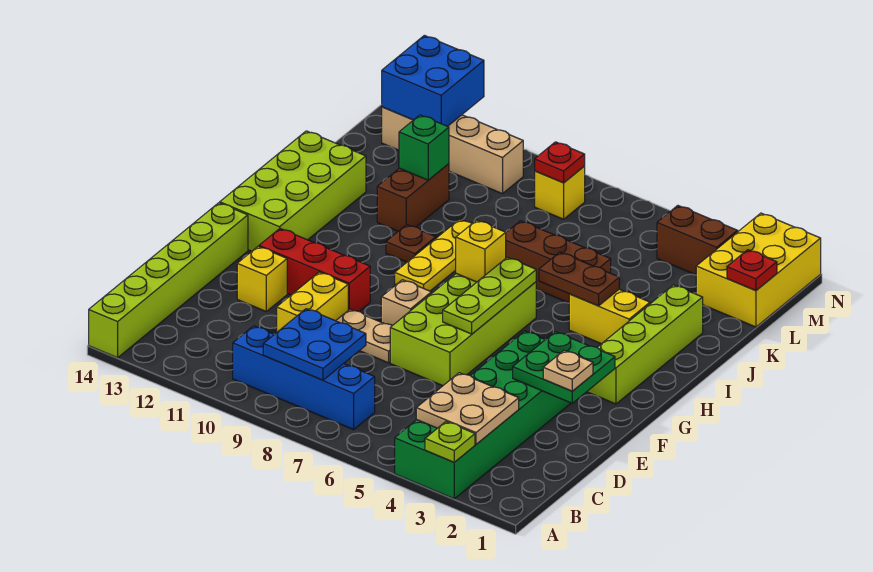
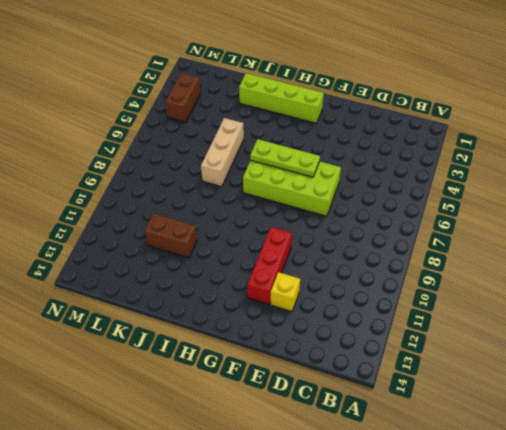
tan 1x3 brick [201,118,244,187] -> brown 1x3 brick [506,221,611,303]
none -> green 2x6 brick [395,331,571,499]
none -> lime 1x6 brick [89,203,248,358]
none -> blue 1x4 brick [233,326,375,430]
none -> yellow 1x2 brick [277,272,348,332]

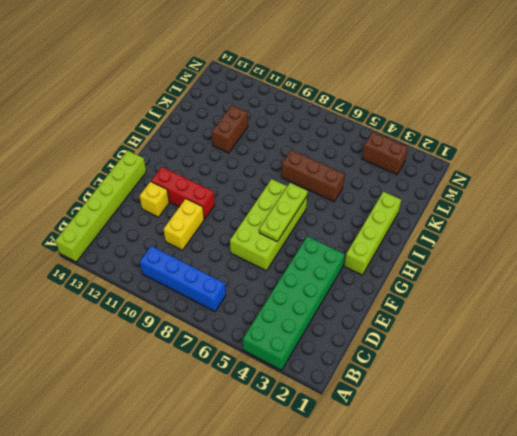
none -> tan 1x2 plate [336,309,392,363]
none -> tan 1x1 brick [381,280,431,326]
none -> lime 2x4 brick [220,131,366,251]
none -> yellow 1x3 plate [395,220,472,291]

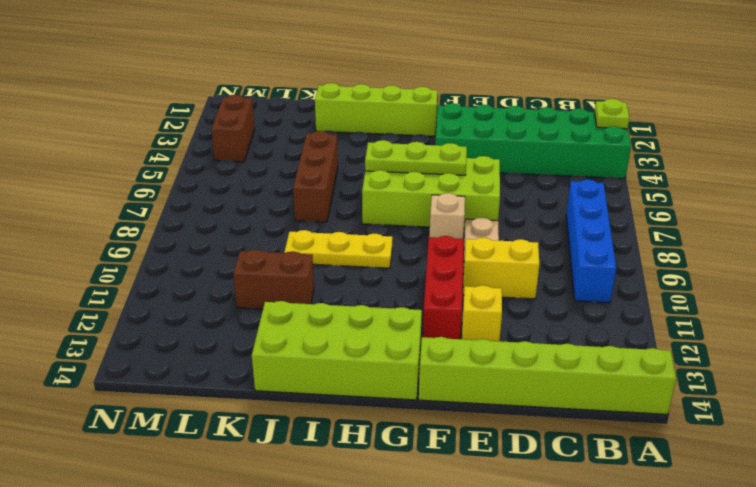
none -> yellow 1x2 brick [569,289,650,344]
none -> brown 1x1 plate [386,225,436,262]
none -> yellow 2x3 brick [696,213,821,327]
none -> yellow 1x1 brick [535,167,585,219]

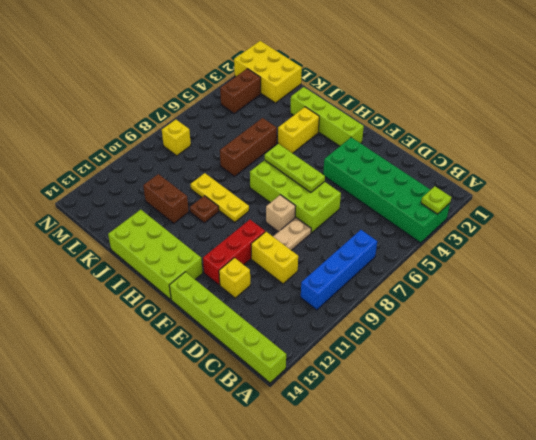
none -> tan 1x4 brick [382,107,523,194]
none -> tan 2x2 plate [416,373,519,444]
none -> blue 2x2 plate [263,309,366,380]
none -> green 2x2 plate [513,332,615,403]

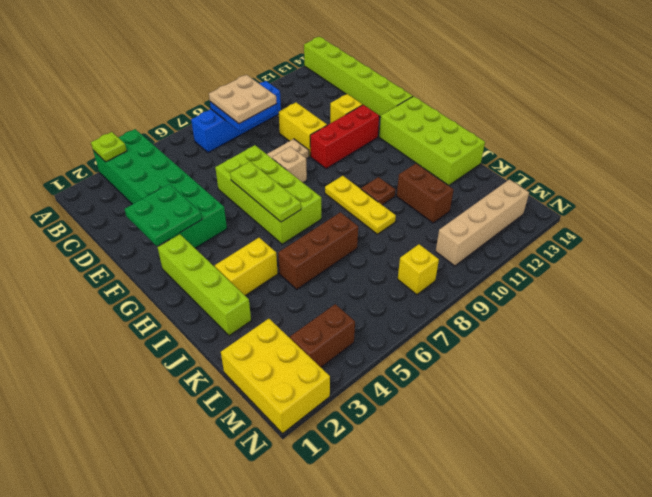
tan 2x2 plate [209,75,277,124] -> tan 2x2 plate moved to [416,373,519,444]
none -> yellow 1x1 brick [456,220,506,282]
none -> brown 1x2 plate [539,252,619,306]
none -> green 1x1 brick [399,115,449,180]
none -> red 1x1 plate [727,250,777,290]

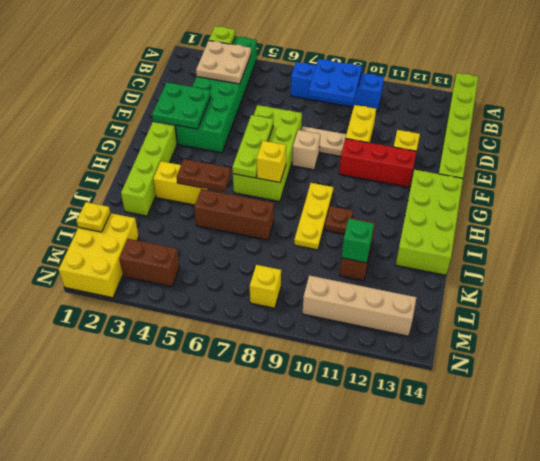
yellow 1x1 plate [77,202,110,232] -> red 1x1 plate [727,250,777,290]
none -> red 1x1 plate [535,142,585,183]
none -> blue 2x2 brick [382,35,484,126]
none -> tan 1x1 plate [543,350,593,391]

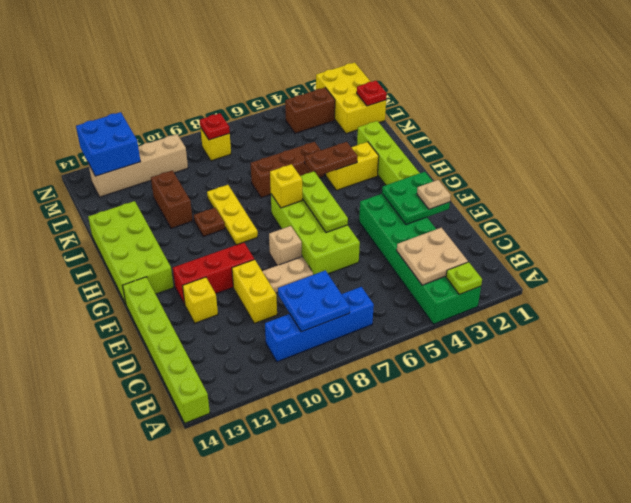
none -> green 1x1 brick [399,115,449,180]

